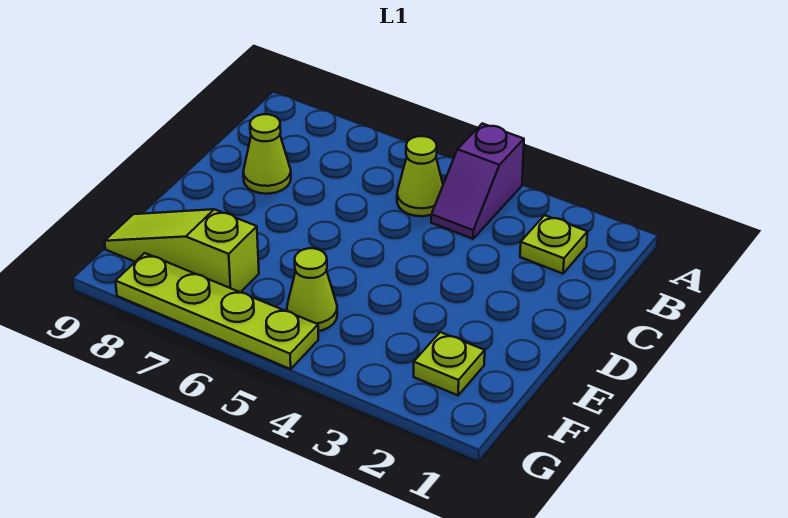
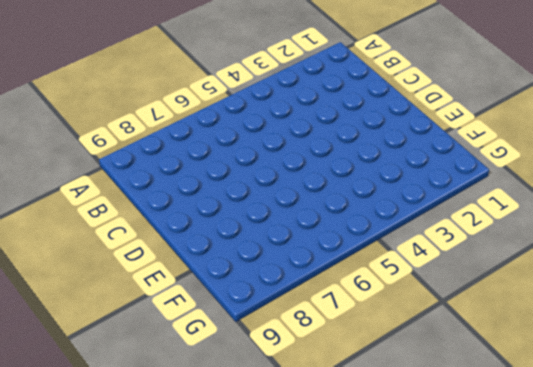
none -> purple 1x2 slope [431,123,524,239]
none -> lime 1x1 plate [520,215,588,274]

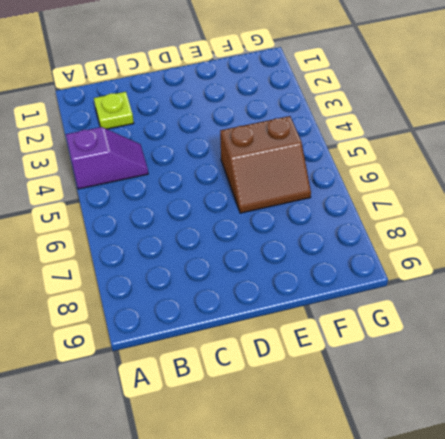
brown 2x2 slope [220,116,311,213] -> lime 1x1 cone [287,248,337,331]
none -> lime 1x1 cone [397,136,443,216]
none -> lime 1x1 cone [243,114,291,194]

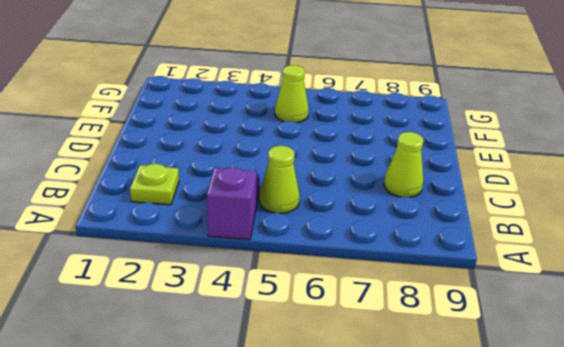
none -> lime 1x1 plate [414,332,485,395]
none -> lime 1x3 slope [105,209,259,292]

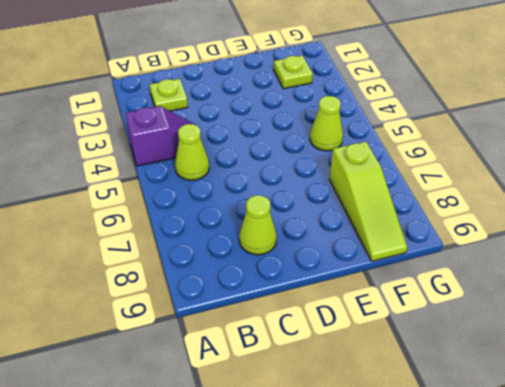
none -> lime 1x4 plate [116,253,318,369]

